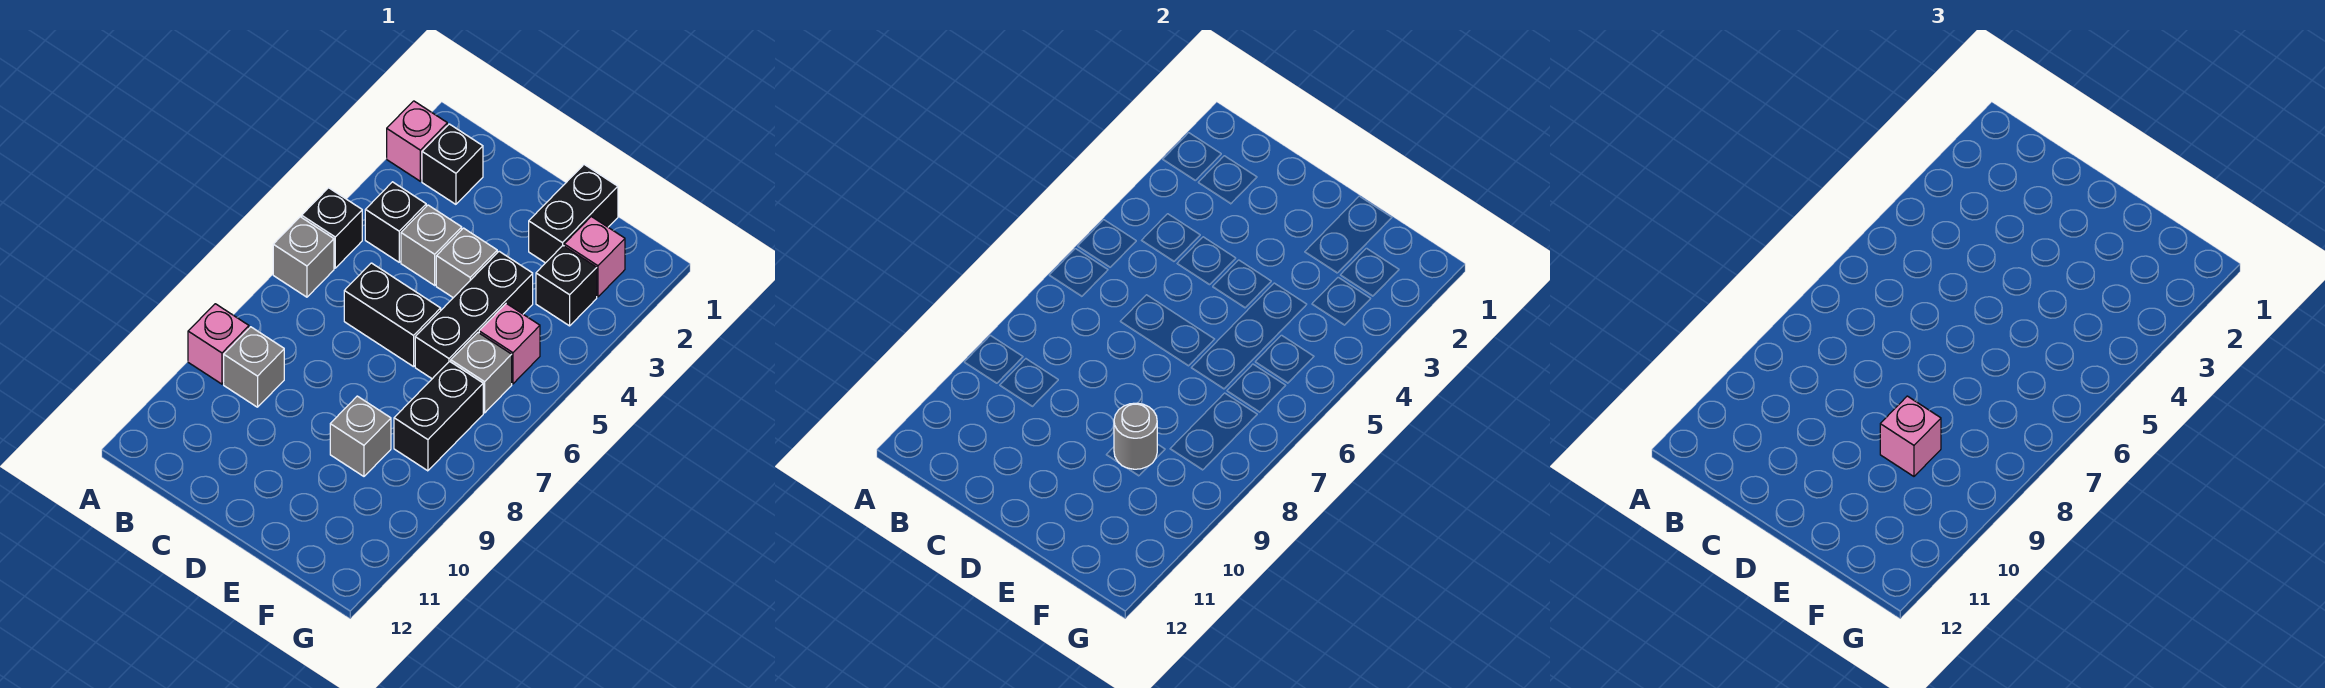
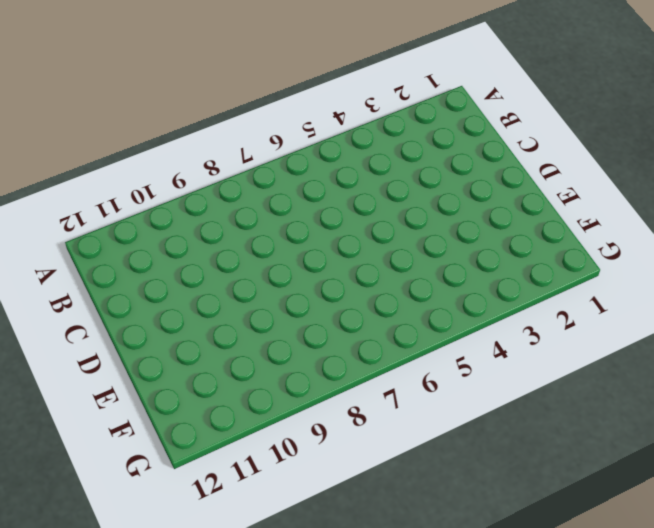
none -> pink 1x1 brick [387,101,447,181]
none -> black 1x1 brick [302,188,362,268]
none -> grey 1x1 brick [273,217,334,297]

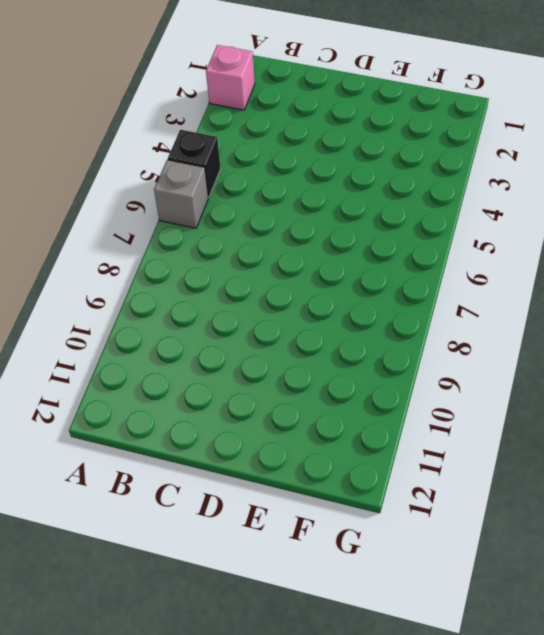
none -> pink 1x1 brick [188,304,249,384]
none -> black 1x1 brick [422,124,483,204]
none -> black 1x1 brick [365,182,426,262]

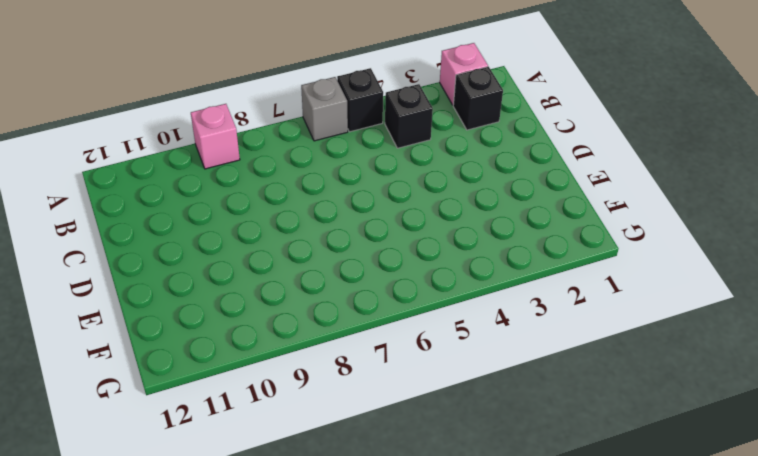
none -> grey 1x1 brick [224,327,284,407]
none -> grey 1x1 brick [401,205,462,285]
none -> black 1x2 brick [344,263,441,367]

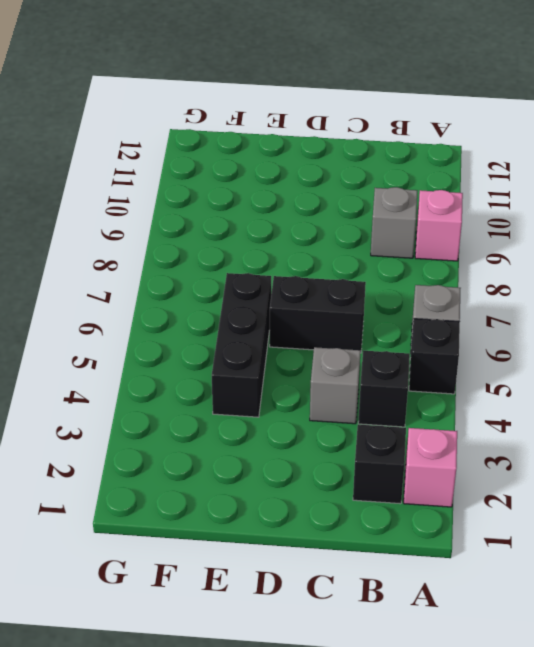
none -> grey 1x1 brick [436,228,497,298]
none -> black 1x2 brick [529,165,618,263]
none -> grey 1x1 brick [330,396,391,476]

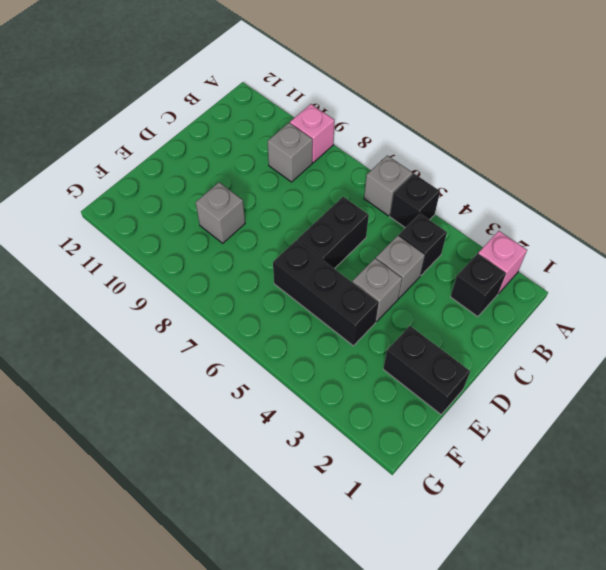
none -> pink 1x1 brick [564,217,625,297]
none -> black 1x1 brick [536,246,597,326]
none -> pink 1x1 brick [479,303,540,384]

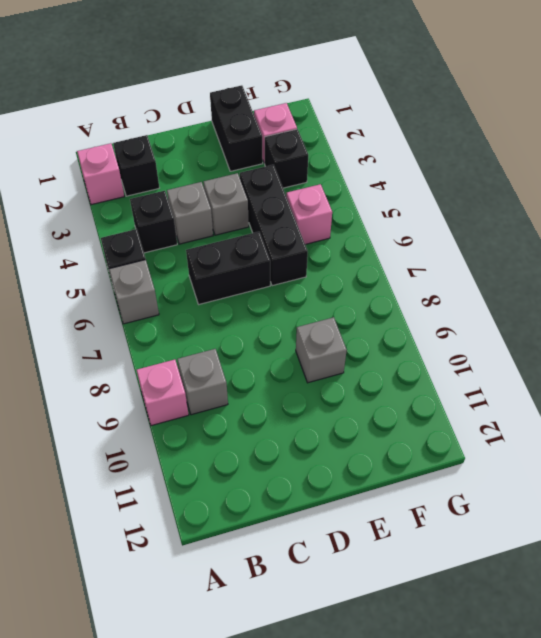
none -> grey 1x1 brick [451,333,512,413]
none -> black 1x2 brick [394,361,483,471]
none -> grey 1x1 round brick [1114,403,1157,469]

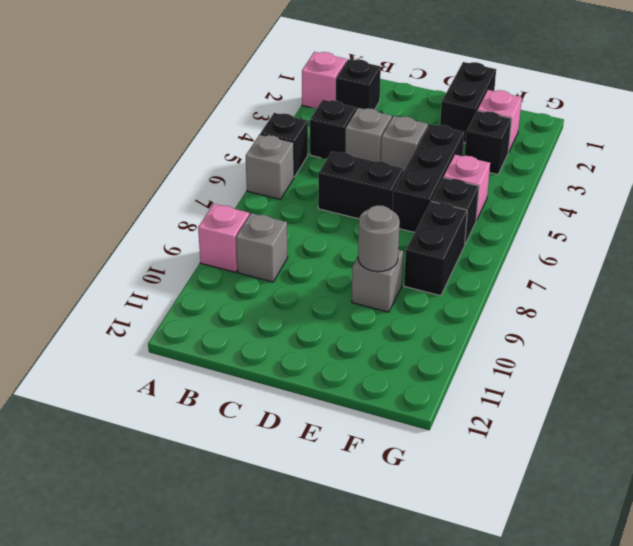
black 1x1 brick [431,178,479,244] -> grey 1x1 brick [451,333,512,413]
none -> pink 1x1 brick [1880,396,1941,476]

